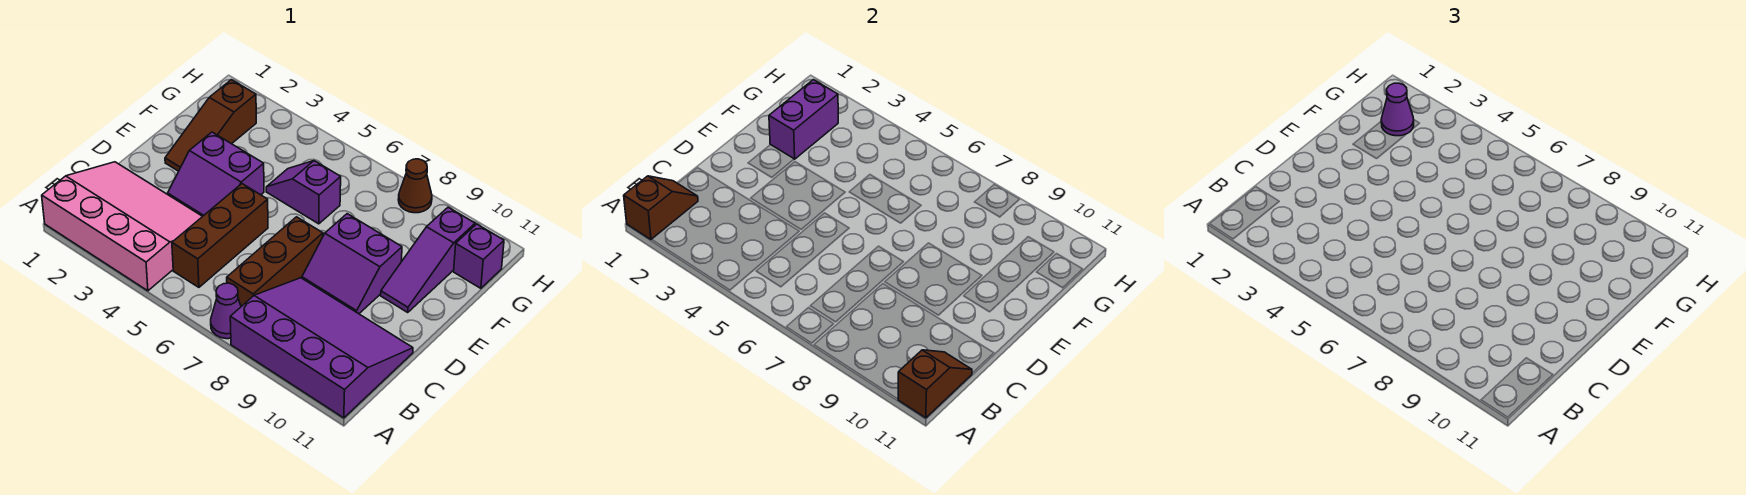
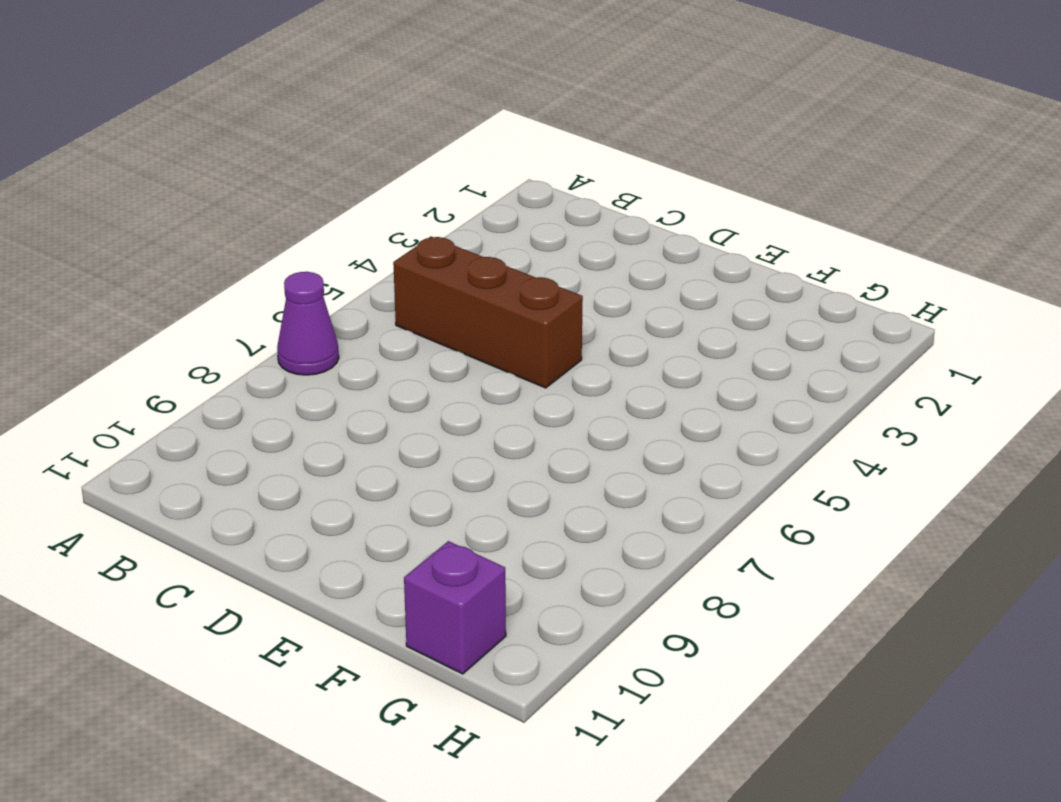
none -> pink 3x4 slope [42,162,203,291]
none -> purple 3x4 slope [230,278,413,418]
none -> brown 1x3 brick [227,217,323,306]

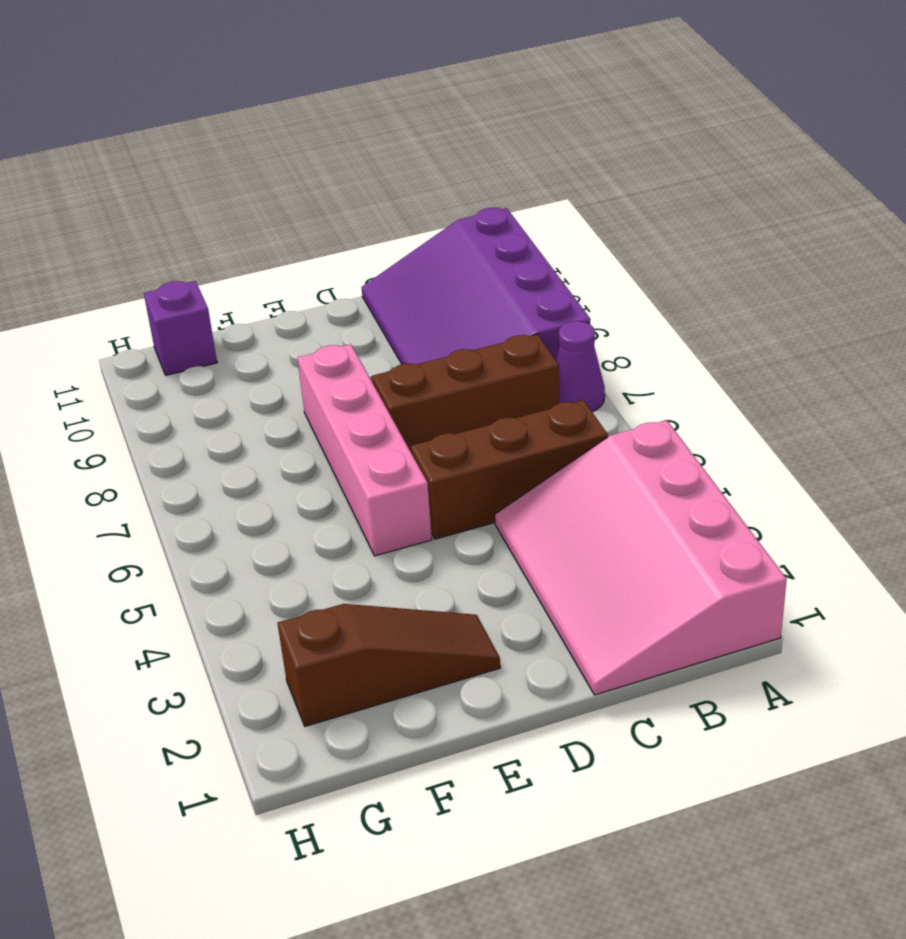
pink 1x4 brick [297,344,432,556] -> purple 2x2 slope [302,214,402,314]
none -> purple 2x2 slope [168,132,264,216]
none -> purple 1x3 slope [381,207,475,312]
none -> purple 1x2 slope [266,161,341,224]

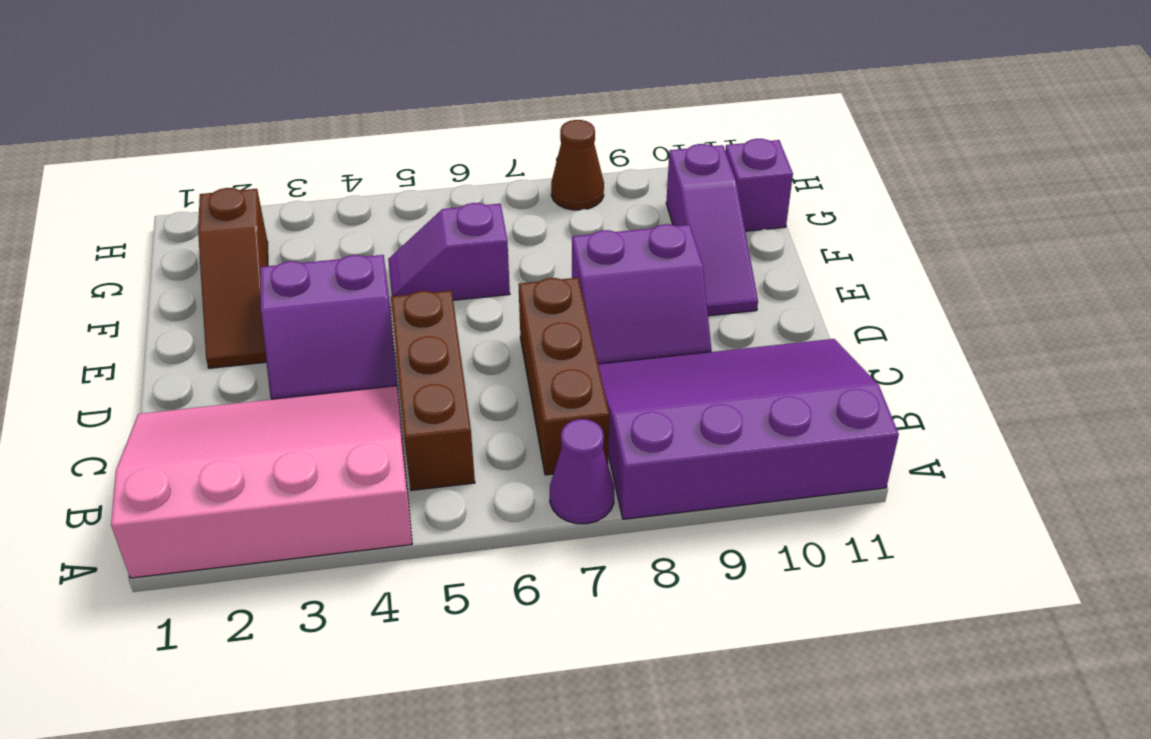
none -> brown 1x2 slope [624,176,698,239]
none -> brown 1x2 slope [898,350,972,418]
none -> purple 1x2 brick [769,80,838,159]

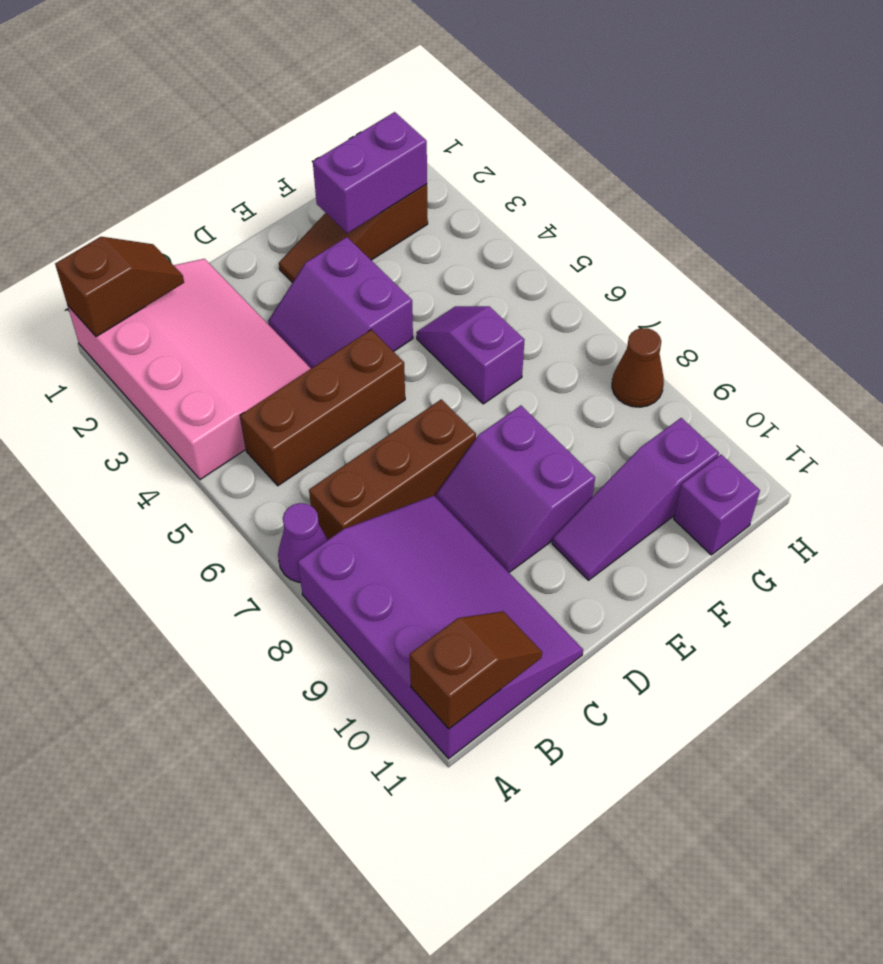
none -> purple 1x1 cone [1381,83,1414,136]

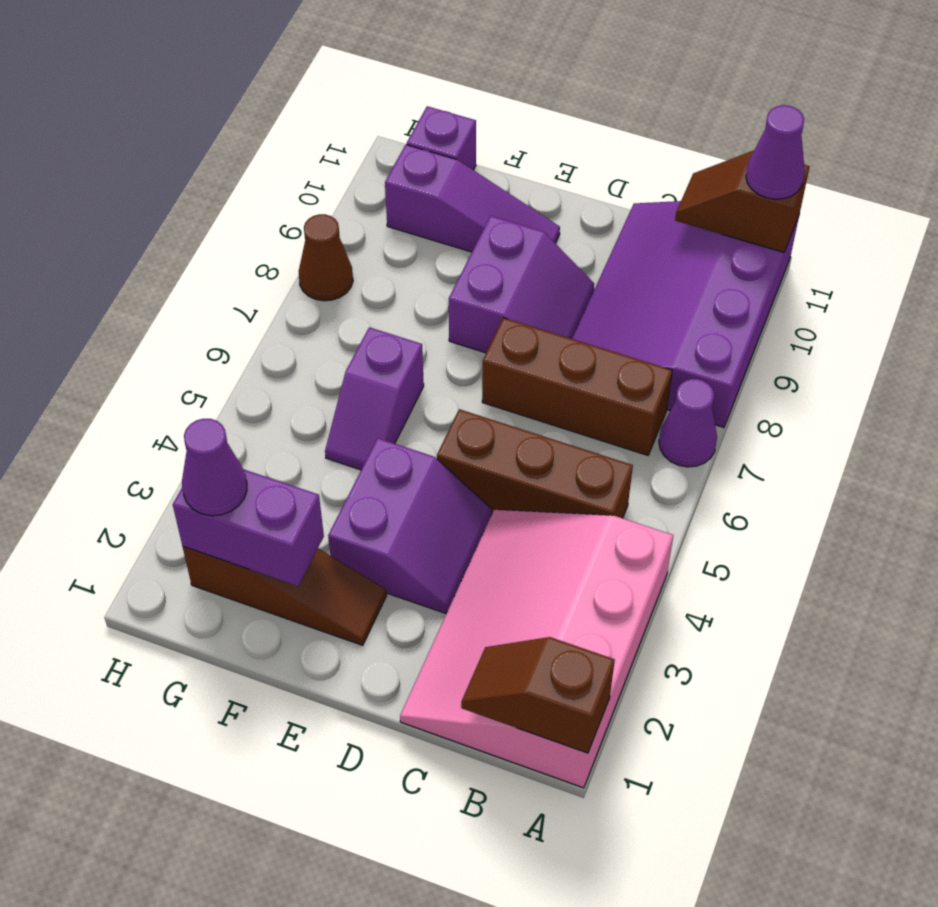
purple 1x1 cone [746,105,805,199] -> none

